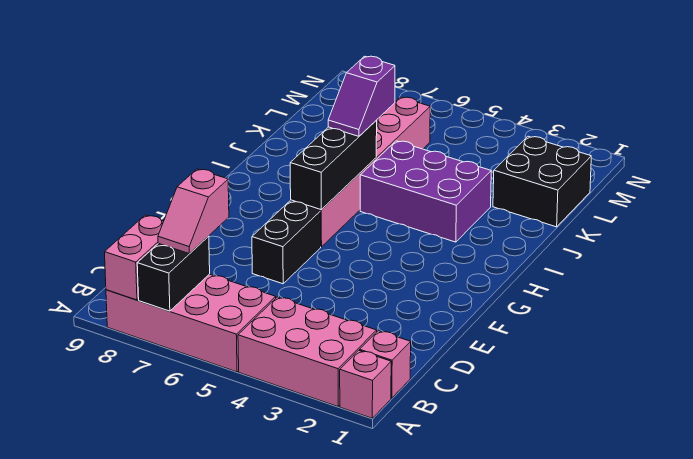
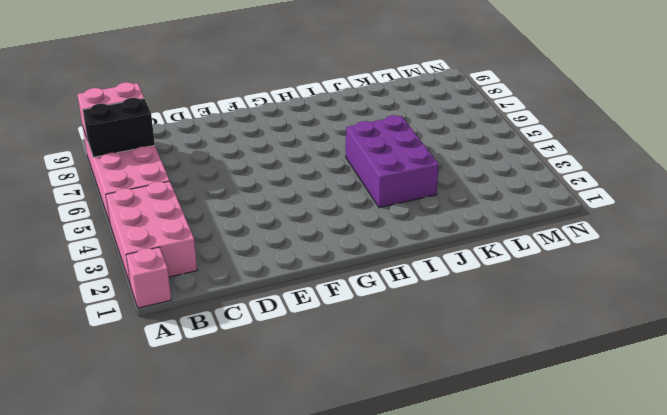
none -> pink 1x1 brick [360,331,411,398]
none -> black 1x2 brick [252,201,321,284]
none -> pink 1x6 brick [291,97,430,247]

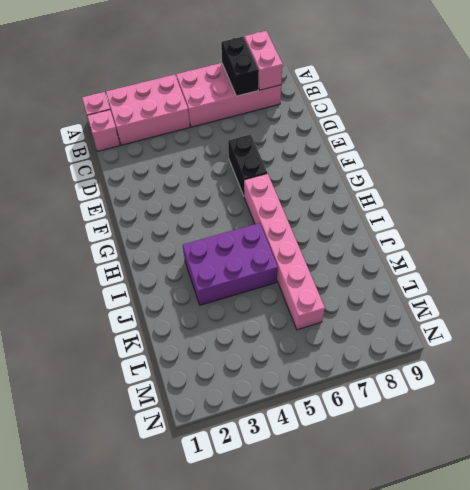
none -> black 2x2 brick [493,136,591,227]
none -> black 1x3 brick [290,121,377,210]
none -> pink 1x2 slope [158,169,229,254]

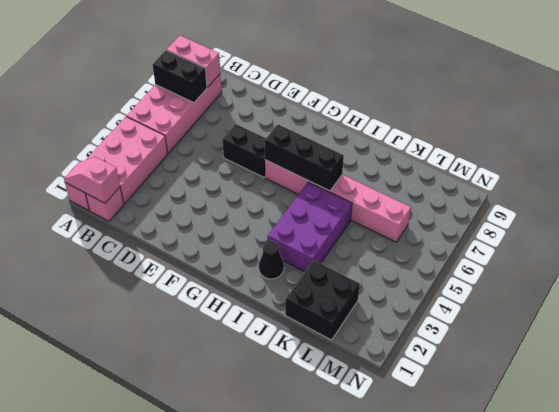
pink 1x2 slope [64,157,120,203] -> pink 1x2 slope moved to [158,169,229,254]
black 1x1 cone [259,241,284,279] -> none
none -> purple 1x2 slope [328,56,395,136]

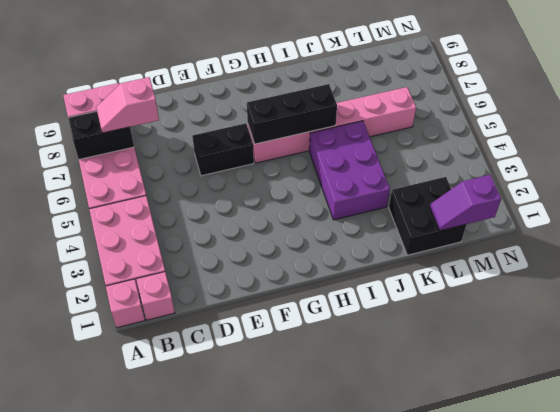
purple 1x2 slope [430,175,501,231] -> purple 1x2 slope moved to [328,56,395,136]

